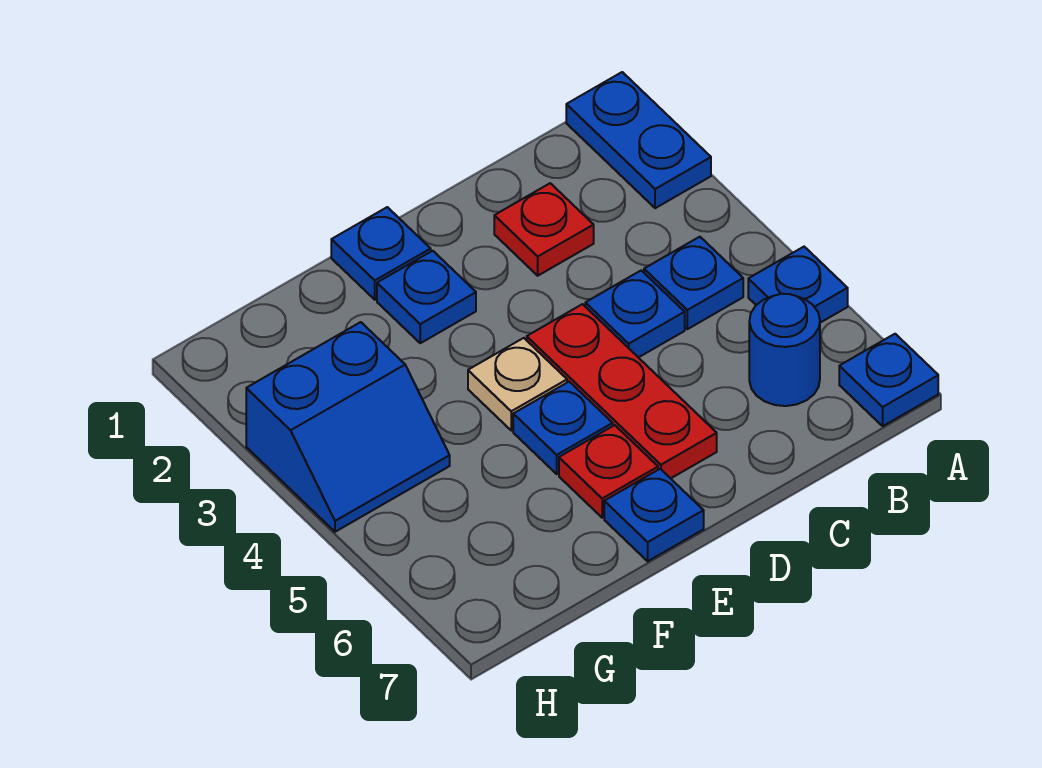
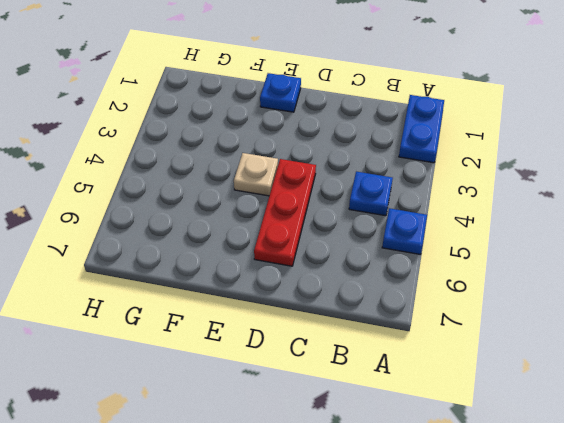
none -> blue 1x1 plate [839,334,938,426]
none -> blue 1x1 round brick [749,294,820,406]
none -> red 1x1 plate [494,183,594,276]

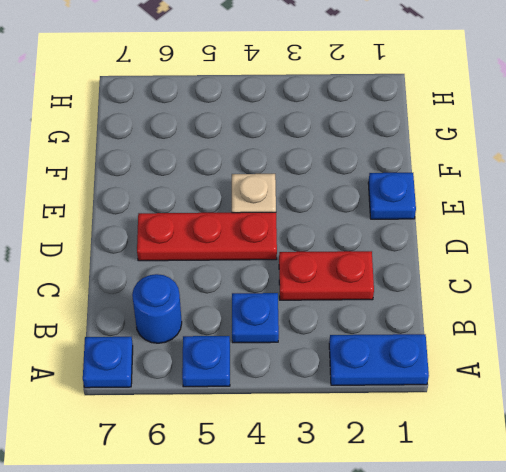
red 1x2 plate [279,251,374,300] -> red 1x1 plate [494,183,594,276]
none -> blue 1x1 plate [585,270,685,358]
none -> blue 1x1 plate [377,251,476,343]
none -> blue 1x1 plate [513,382,613,474]

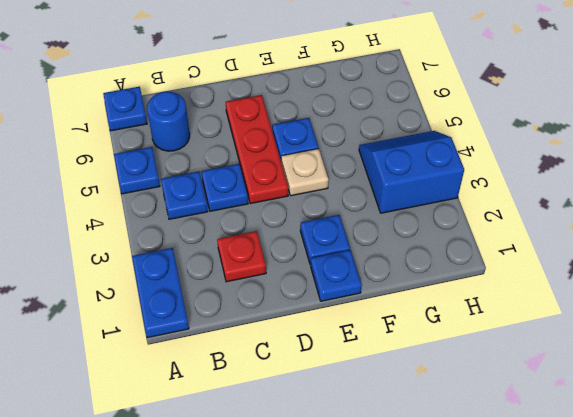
none -> red 1x1 plate [559,425,658,518]
none -> blue 1x1 plate [604,469,704,561]

